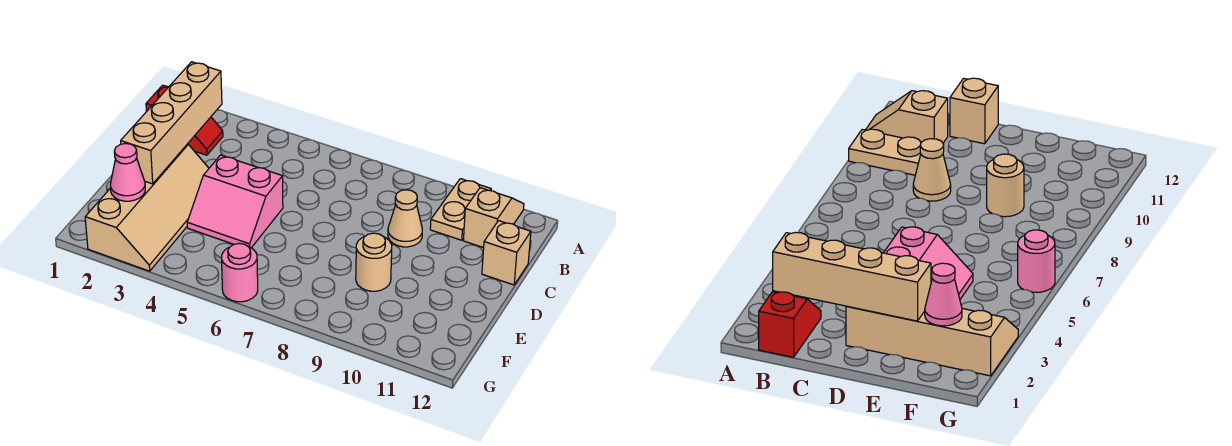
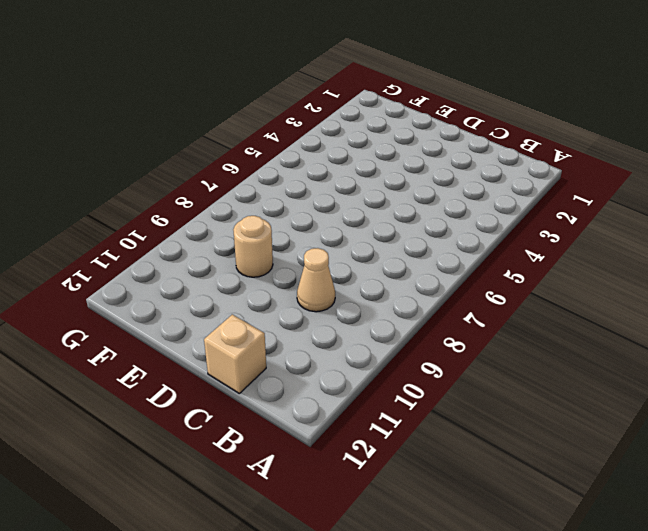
none -> tan 1x2 plate [430,179,491,240]
none -> tan 1x2 slope [463,188,524,248]

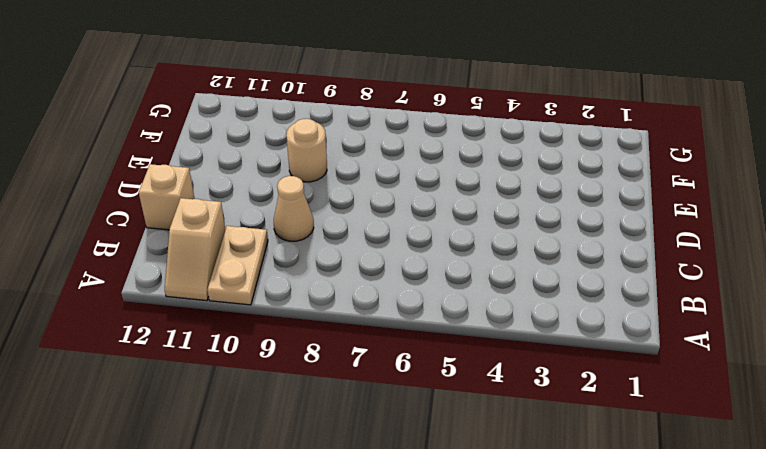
none -> red 1x2 slope [146,85,223,155]
none -> tan 2x4 slope [85,144,209,271]

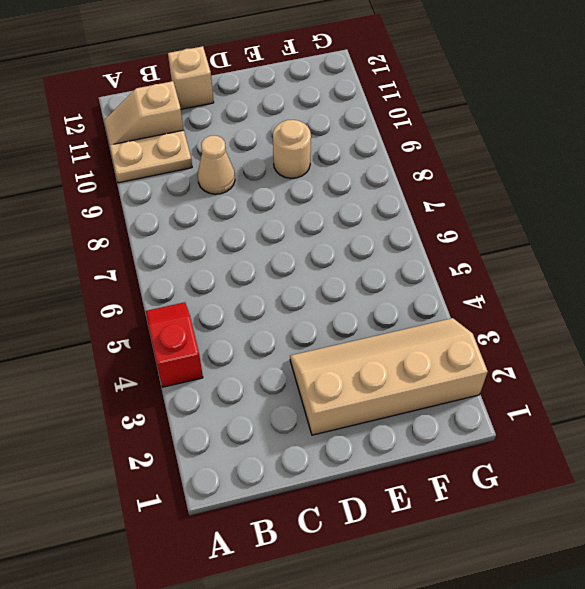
red 1x2 slope [146,302,203,387] -> red 1x2 slope moved to [146,85,223,155]
none -> pink 2x2 slope [187,155,283,248]
none -> pink 1x1 round brick [222,244,258,302]

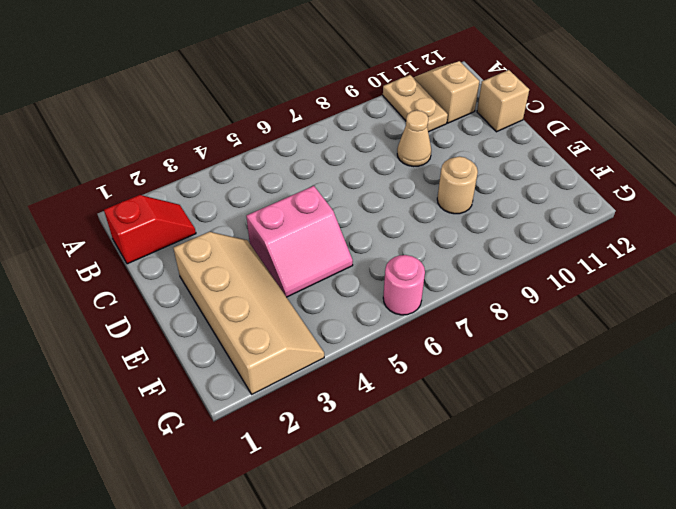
none -> tan 1x4 brick [121,62,222,184]
none -> pink 1x1 cone [110,144,145,201]

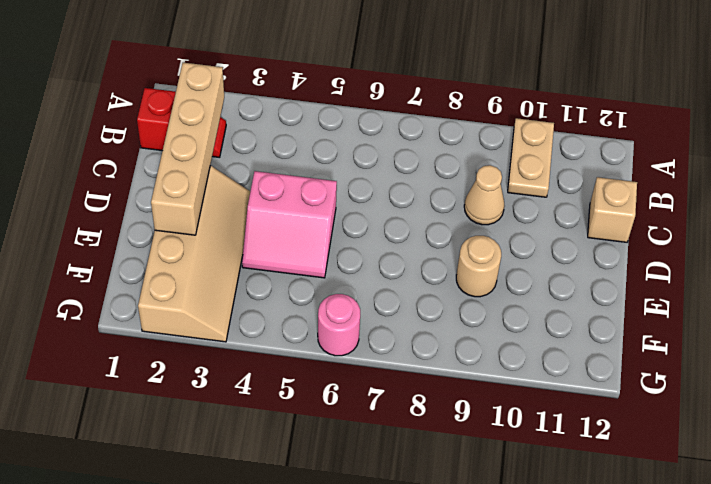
none -> tan 1x2 slope [463,188,524,248]
none -> pink 1x1 cone [110,144,145,201]

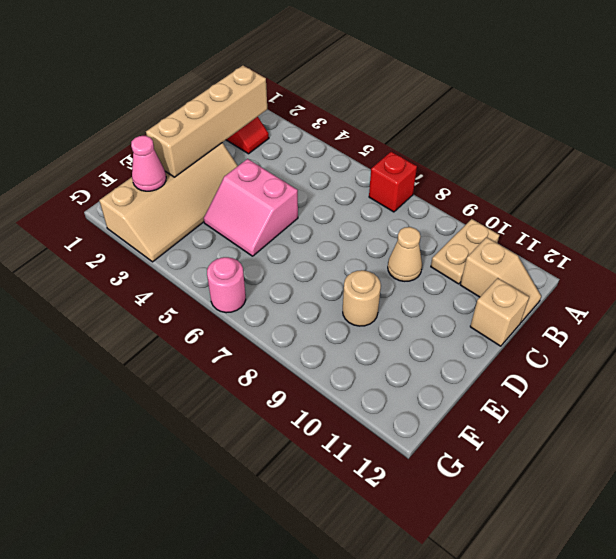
red 1x1 brick [369,152,417,212] -> none
tan 1x2 slope [460,237,541,322] -> tan 1x2 slope turned to [463,188,524,248]

